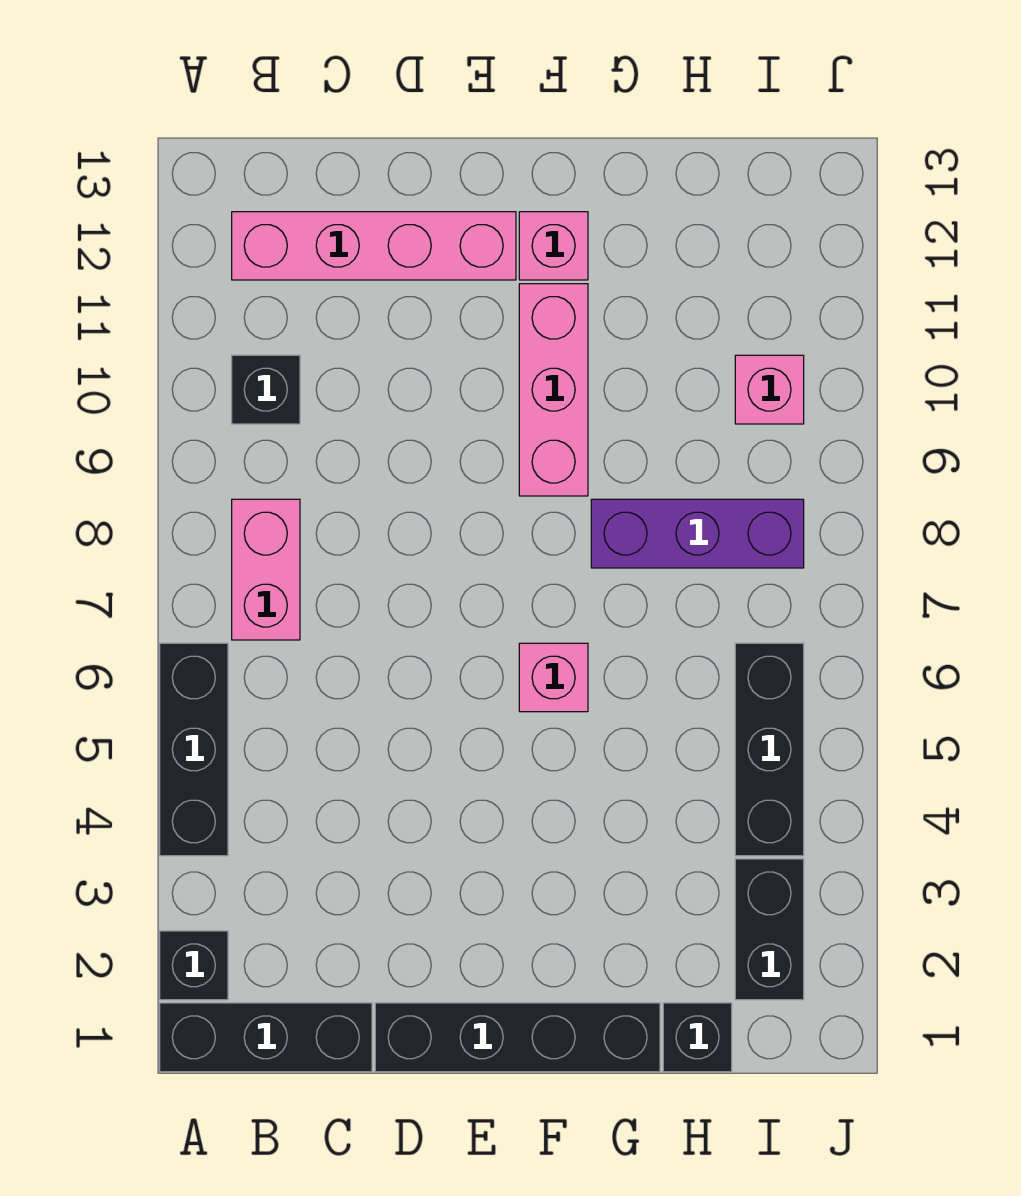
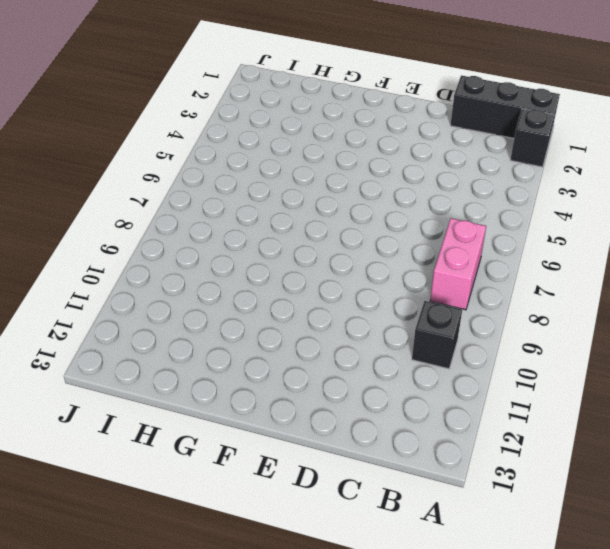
none -> black 1x3 brick [160,643,228,856]
none -> pink 1x4 brick [232,212,516,280]
none -> black 1x4 brick [375,1003,660,1072]

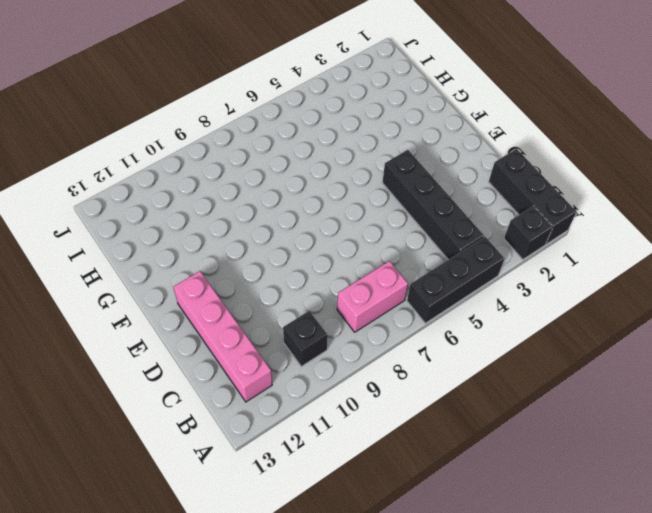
black 1x4 brick [382,150,484,260] -> black 1x4 brick moved to [375,1003,660,1072]
none -> pink 1x1 brick [519,643,588,712]
none -> pink 1x3 brick [519,284,588,496]
none -> pink 1x1 brick [519,212,588,280]

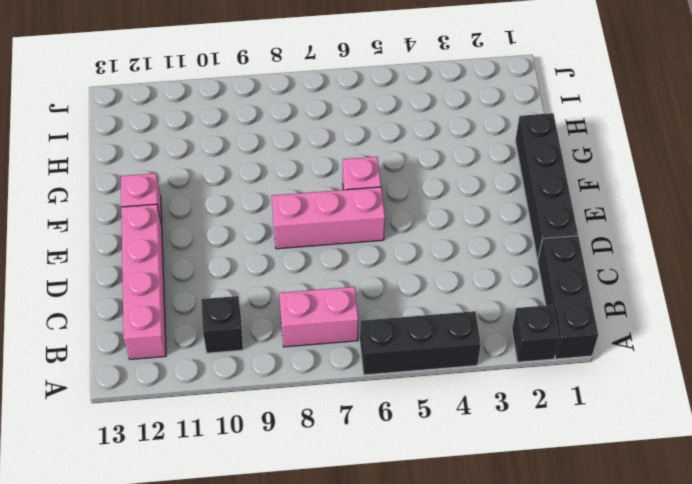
pink 1x3 brick [272,187,385,249] -> pink 1x3 brick moved to [519,284,588,496]
none -> purple 1x3 brick [591,499,804,568]
none -> black 1x1 brick [663,1003,732,1072]
none -> black 1x2 brick [735,859,804,1000]

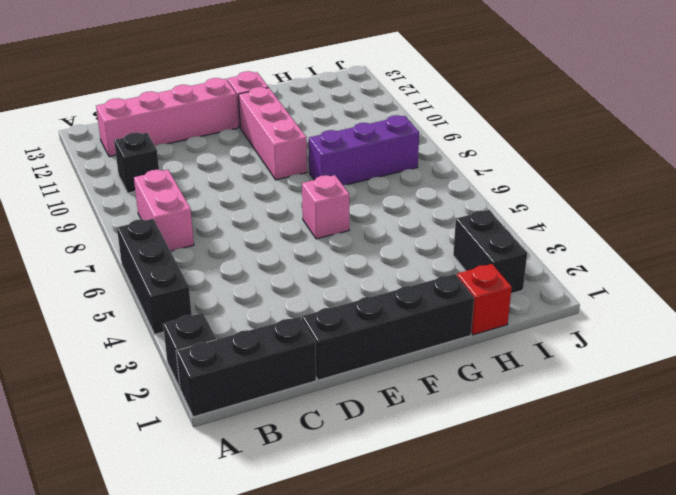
red 1x1 brick [457,264,512,335] -> black 1x1 brick [663,1003,732,1072]
none -> black 1x3 brick [735,643,804,856]
none -> pink 1x1 brick [735,355,804,424]

